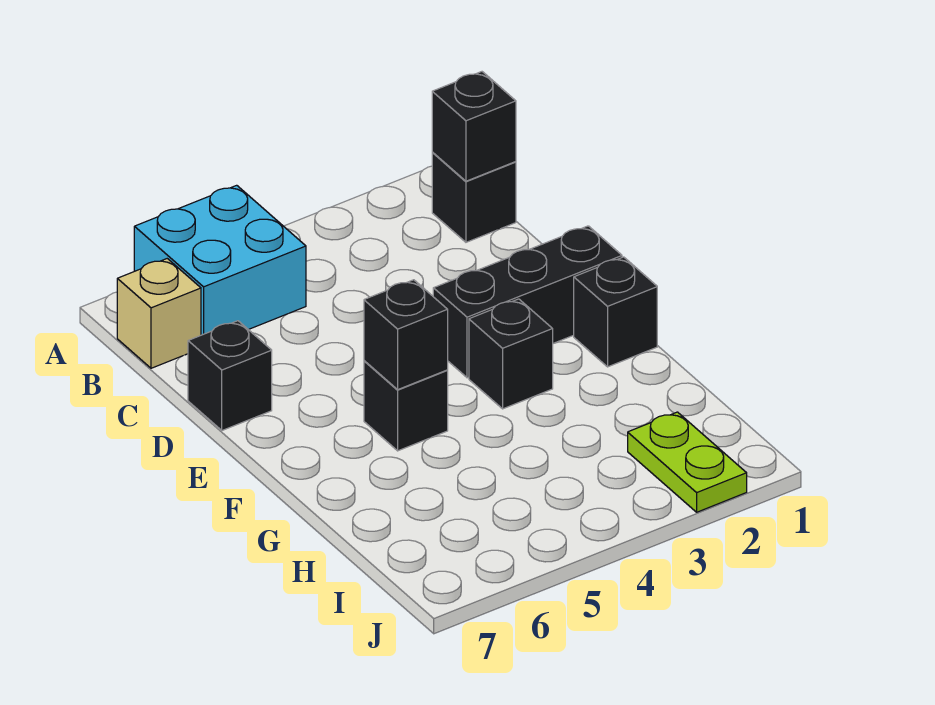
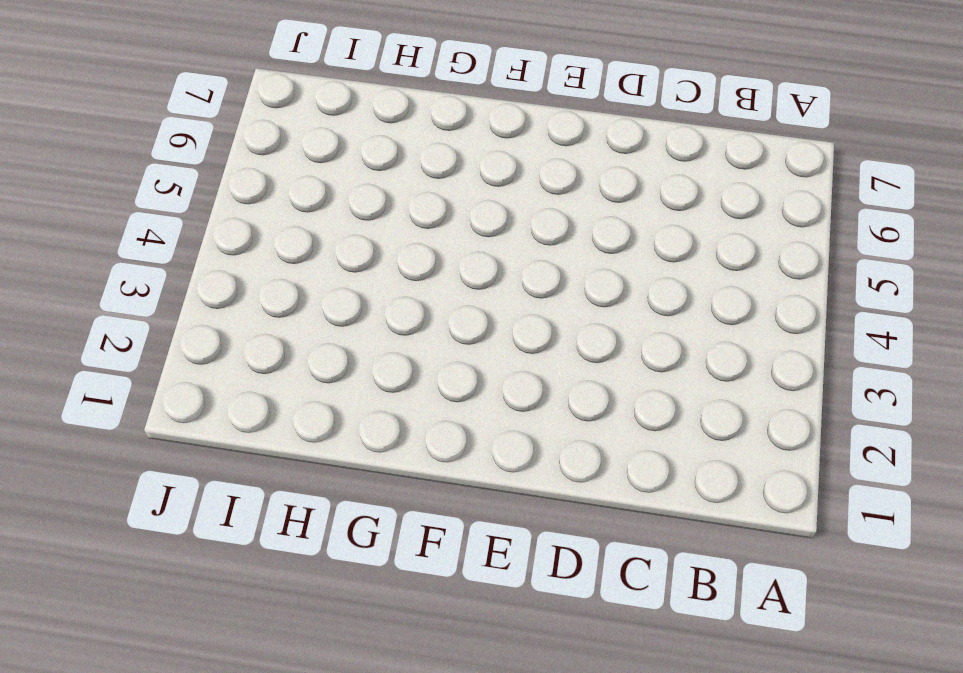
none -> cyan 2x2 brick [134,185,306,335]
none -> black 1x1 brick [432,153,516,242]

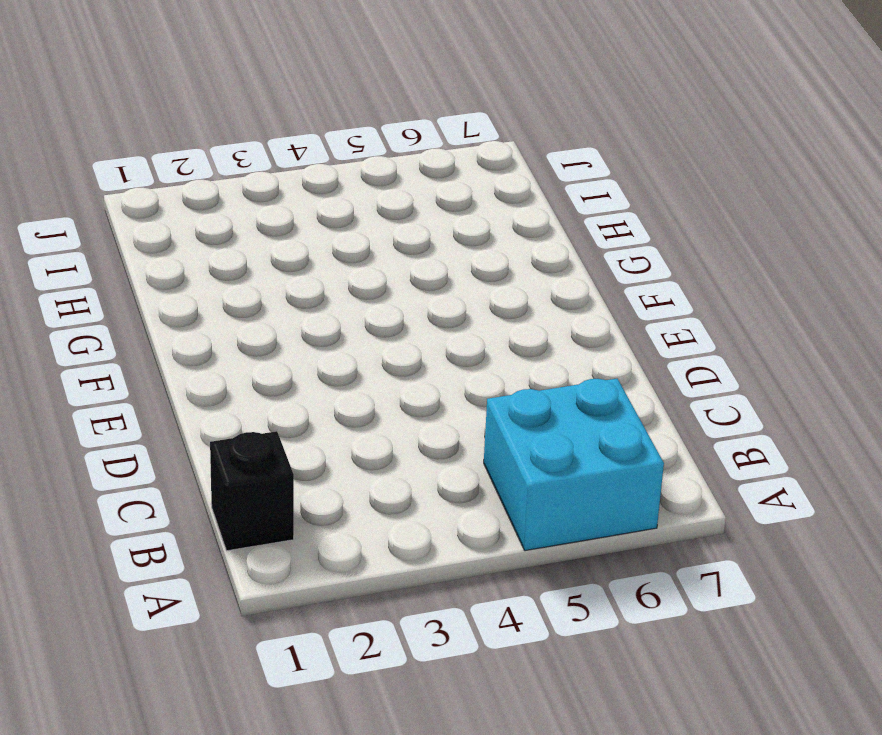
none -> tan 1x1 brick [117,259,201,368]
none -> black 1x1 brick [188,321,272,430]

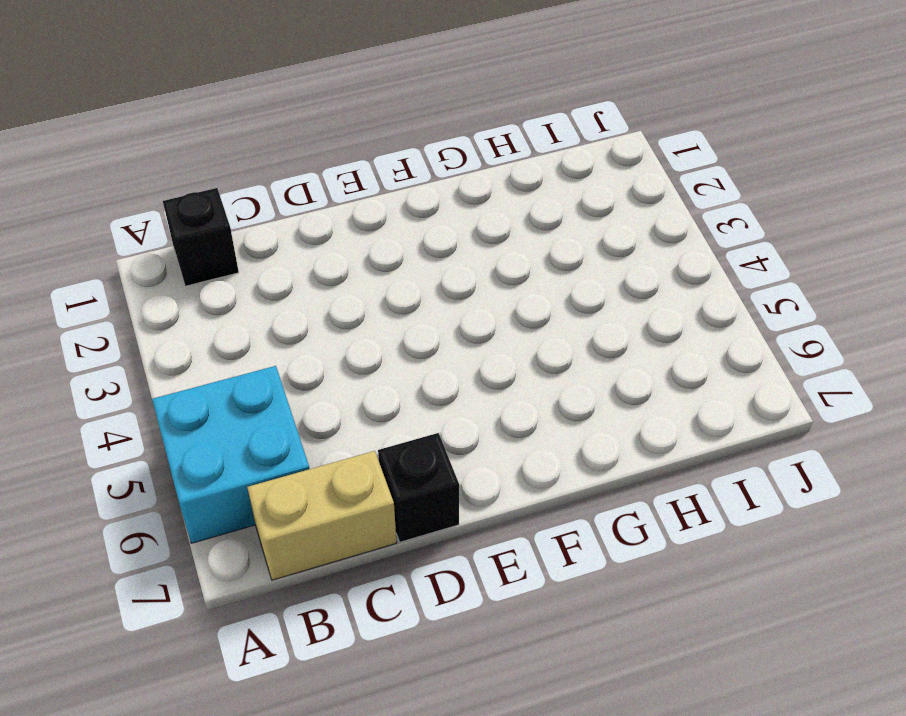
tan 1x2 brick [247,451,397,580] -> tan 1x1 brick [117,259,201,368]
none -> black 1x3 brick [433,226,622,378]
none -> black 1x1 brick [574,257,657,367]

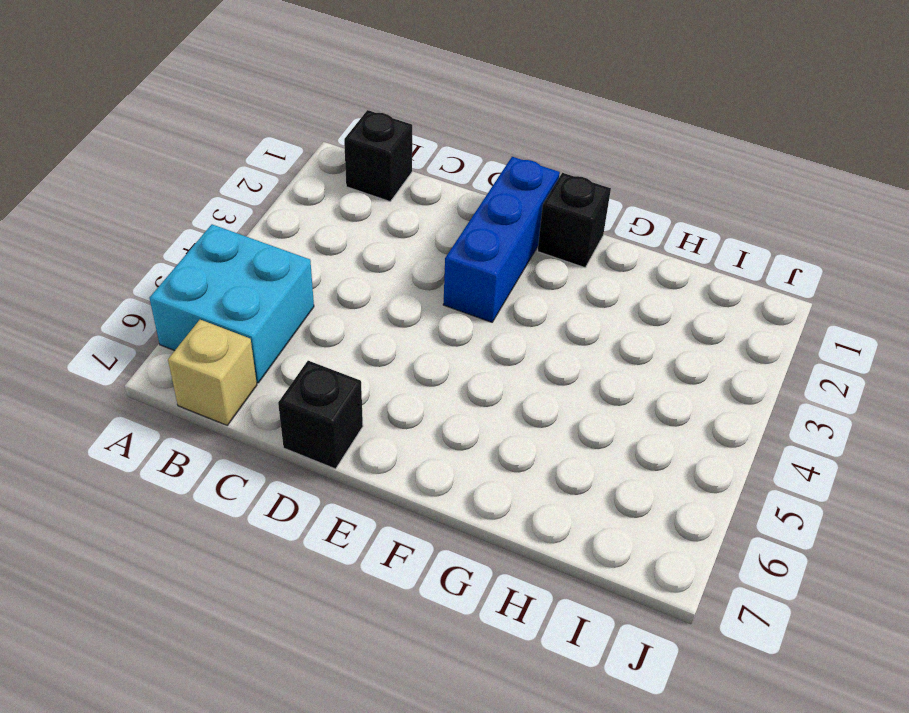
blue 1x3 brick [443,157,560,322] -> black 1x3 brick [433,226,622,378]
none -> black 1x1 brick [469,299,553,409]
none -> black 1x1 brick [364,361,448,451]

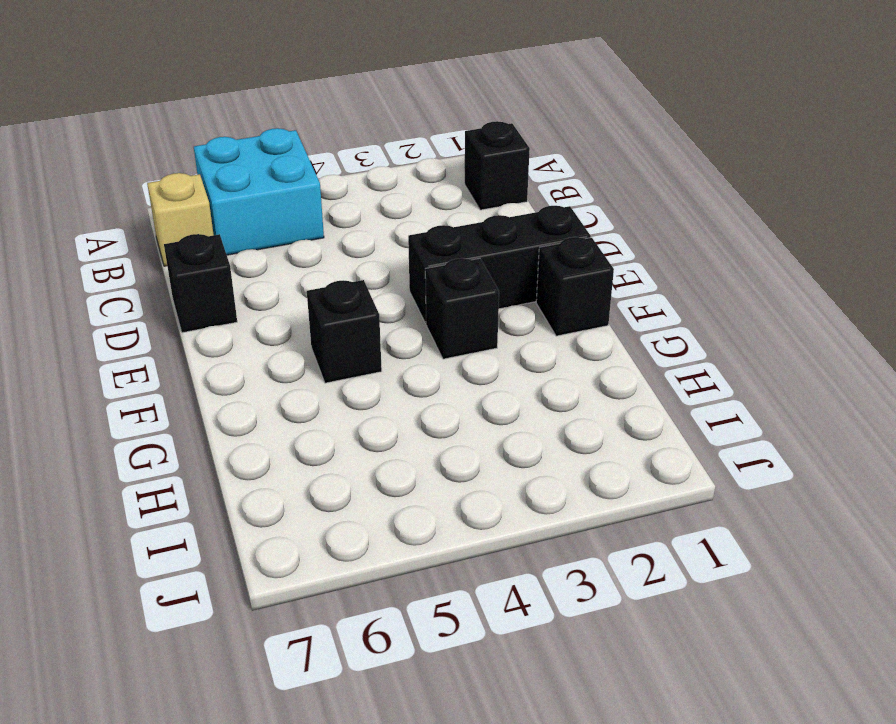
none -> lime 1x2 plate [628,412,747,512]
none -> black 1x1 brick [432,72,516,181]

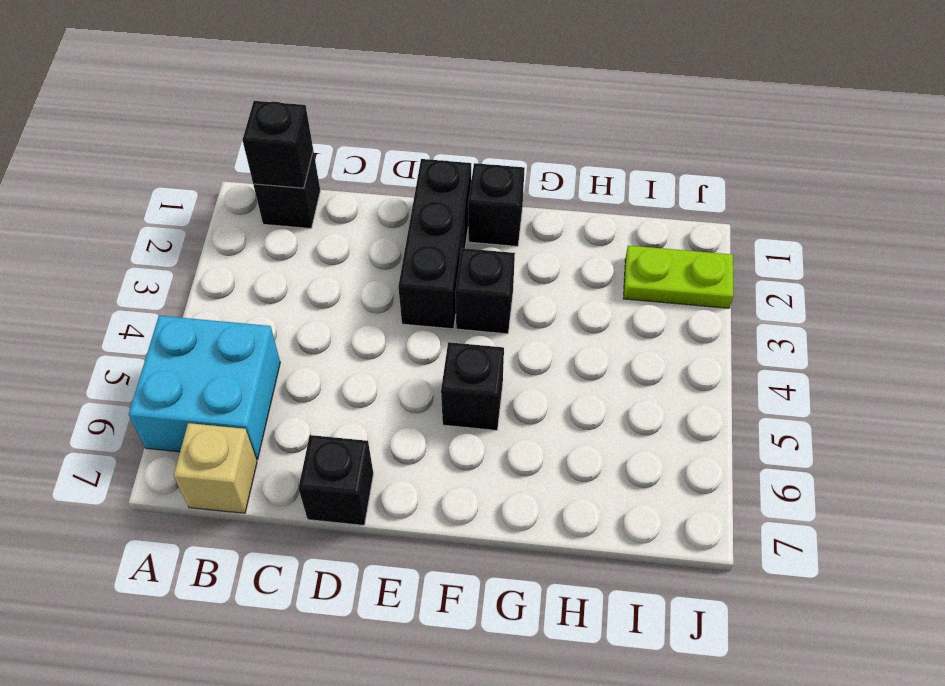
none -> black 1x1 brick [364,280,448,389]

